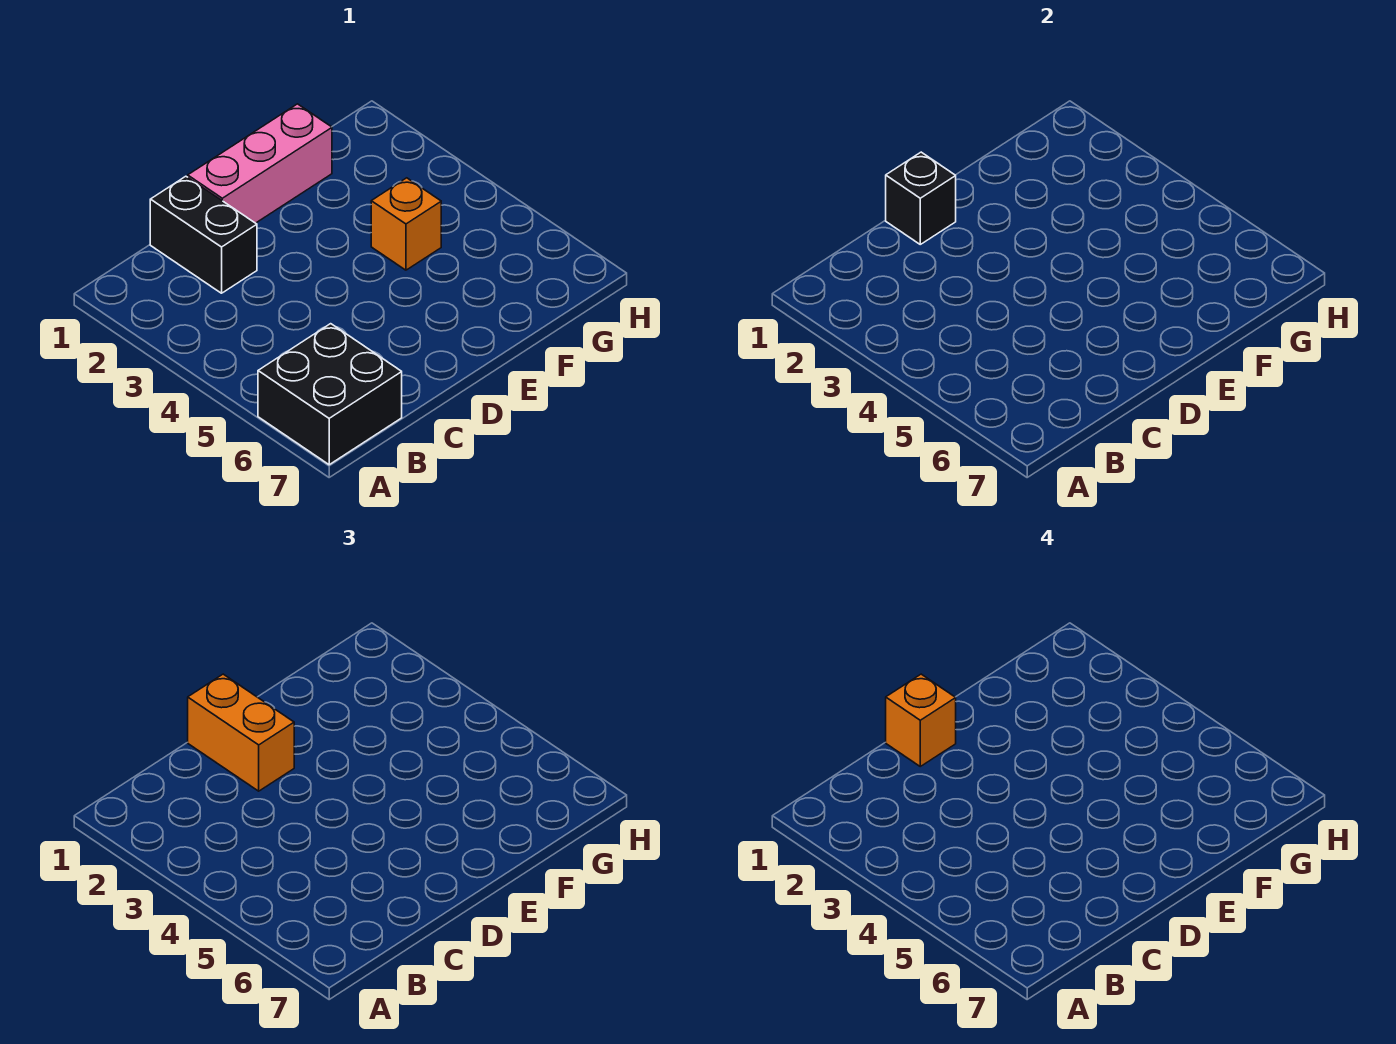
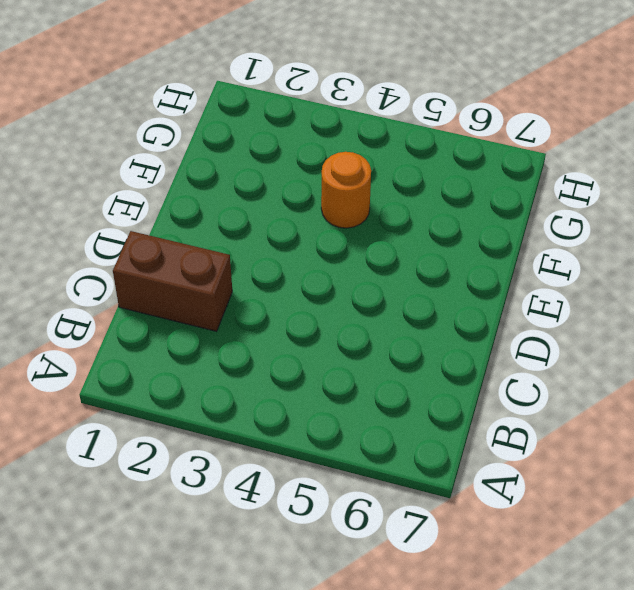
brown 1x2 brick [113,231,232,331] -> black 1x2 brick [150,176,257,293]
orange 1x1 round brick [321,152,371,228] -> orange 1x1 brick [371,178,441,270]
none -> black 2x2 brick [258,324,402,465]
none -> pink 1x3 brick [188,104,332,223]

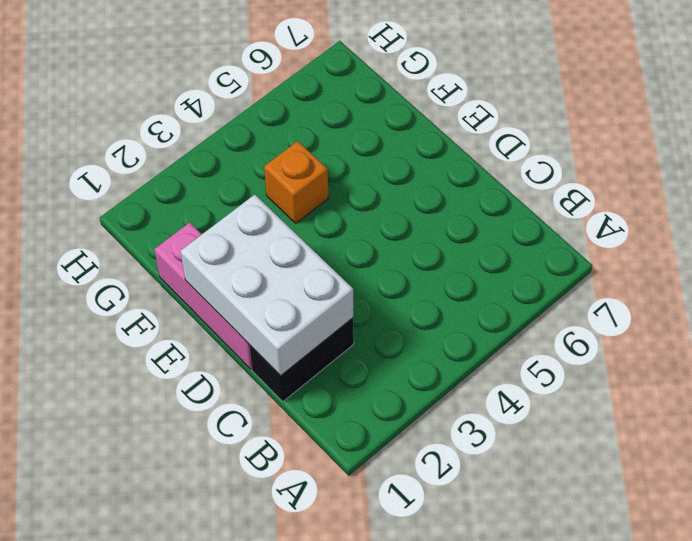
white 2x3 brick [181,195,353,376] -> black 1x1 brick [886,152,956,244]
none -> black 2x2 brick [258,324,402,465]
none -> orange 1x2 brick [188,674,294,791]

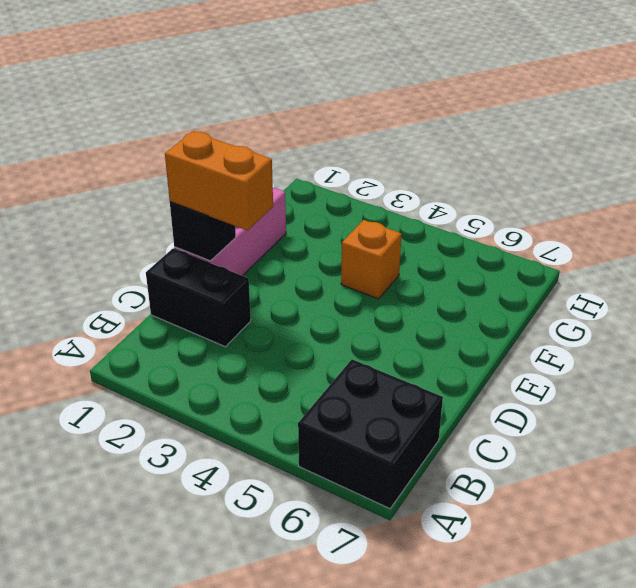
none -> orange 1x1 brick [886,674,956,766]

